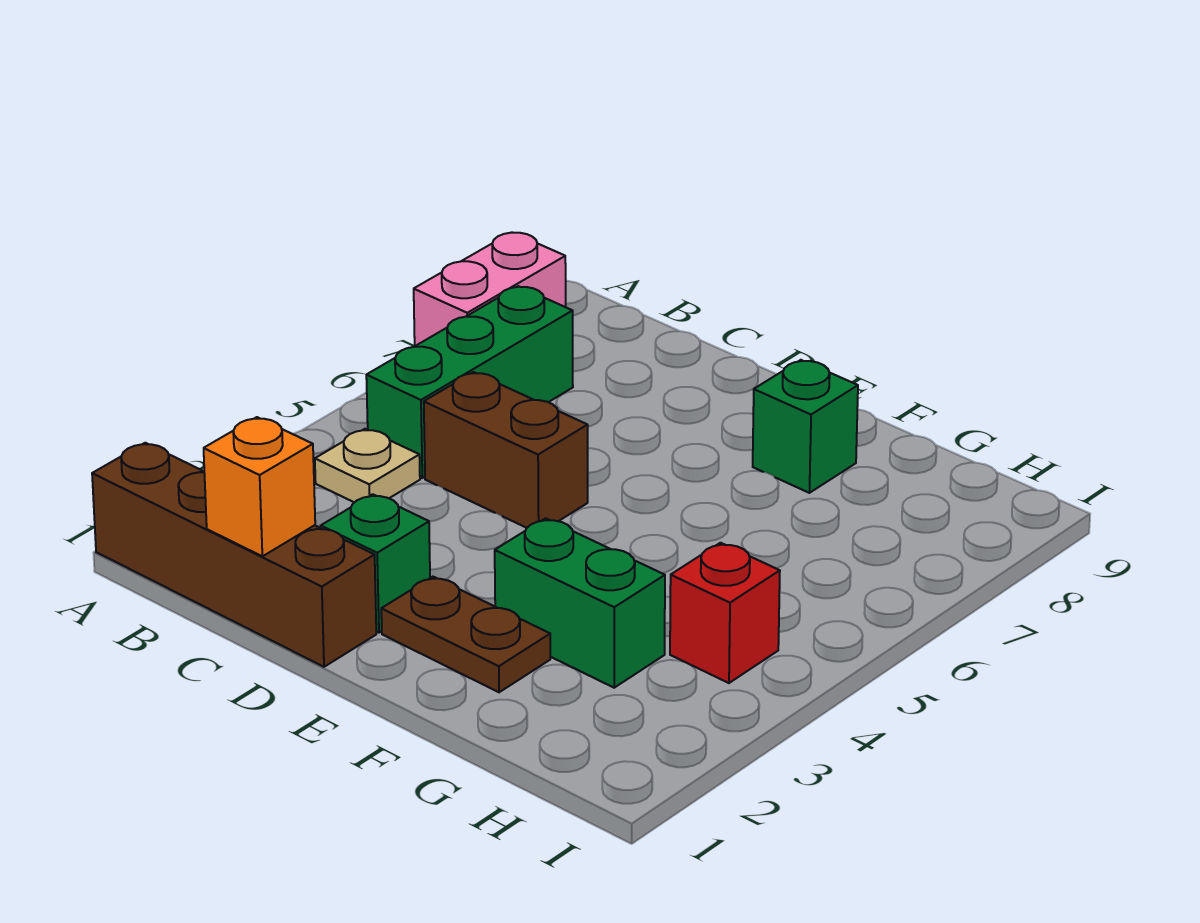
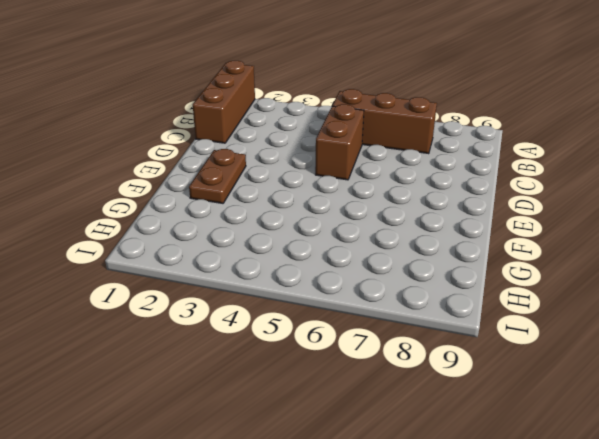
brown 1x3 brick [193,61,255,143] -> brown 1x4 brick [92,443,376,667]
brown 1x3 brick [332,89,437,154] -> green 1x3 brick [366,286,573,478]
none -> pink 1x2 brick [414,233,566,346]
none -> tan 1x1 plate [315,429,420,502]

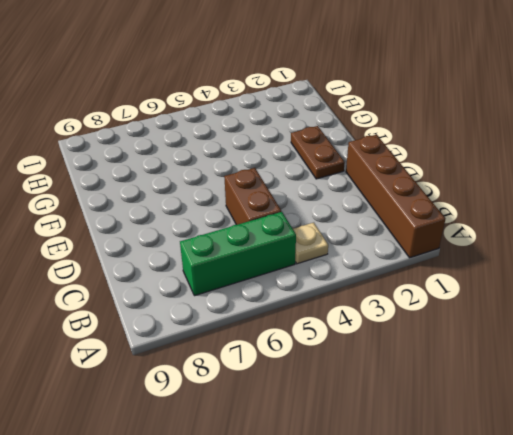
none -> pink 1x2 brick [414,233,566,346]
none -> green 1x1 brick [321,494,430,633]

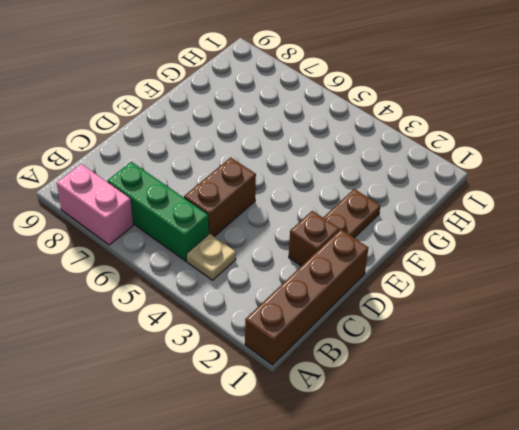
brown 1x1 brick [289,211,339,266] -> green 1x1 brick [321,494,430,633]
none -> green 1x2 brick [495,518,665,688]
none -> green 1x1 brick [753,360,858,493]

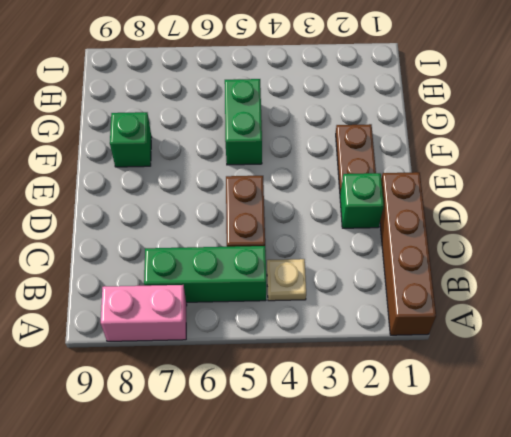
green 1x2 brick [225,79,262,165] -> green 1x2 brick moved to [495,518,665,688]
none -> red 1x1 brick [670,543,780,683]
none -> orange 1x1 brick [204,417,315,556]

